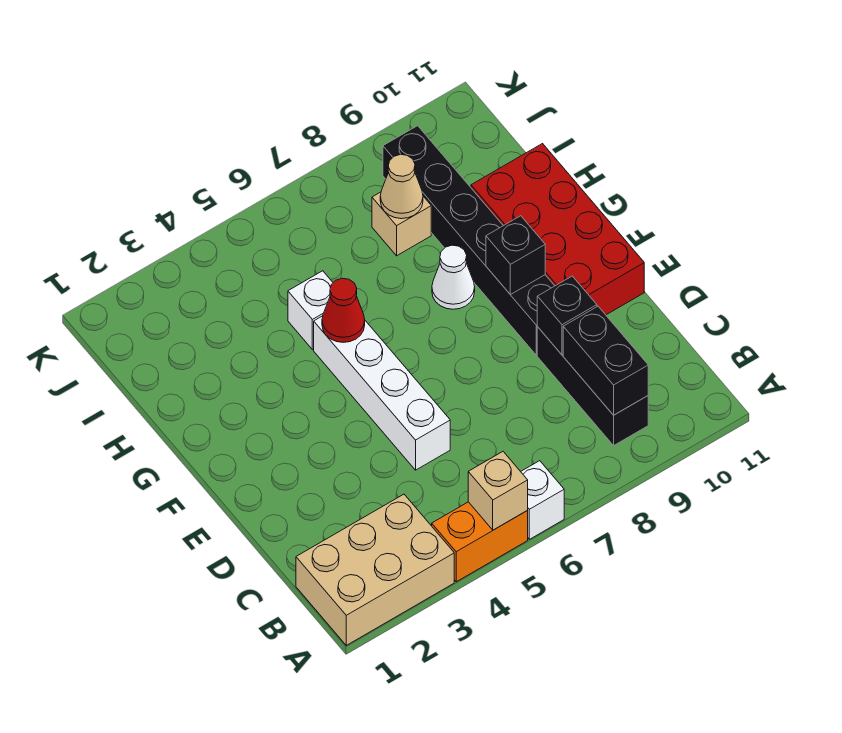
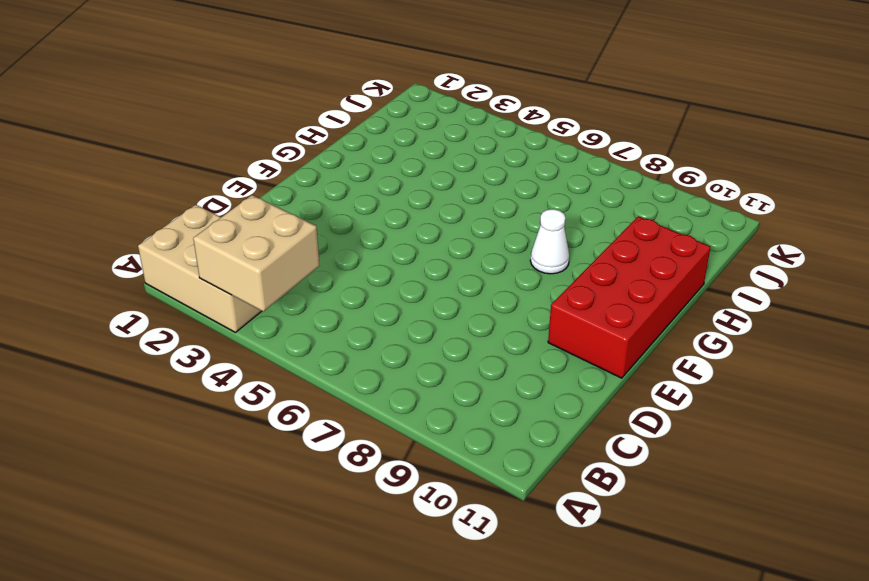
tan 2x2 brick [193,195,320,311] -> none
none -> orange 1x2 brick [432,502,528,582]
none -> white 1x1 brick [521,461,564,539]
none -> black 1x3 brick [537,327,648,445]

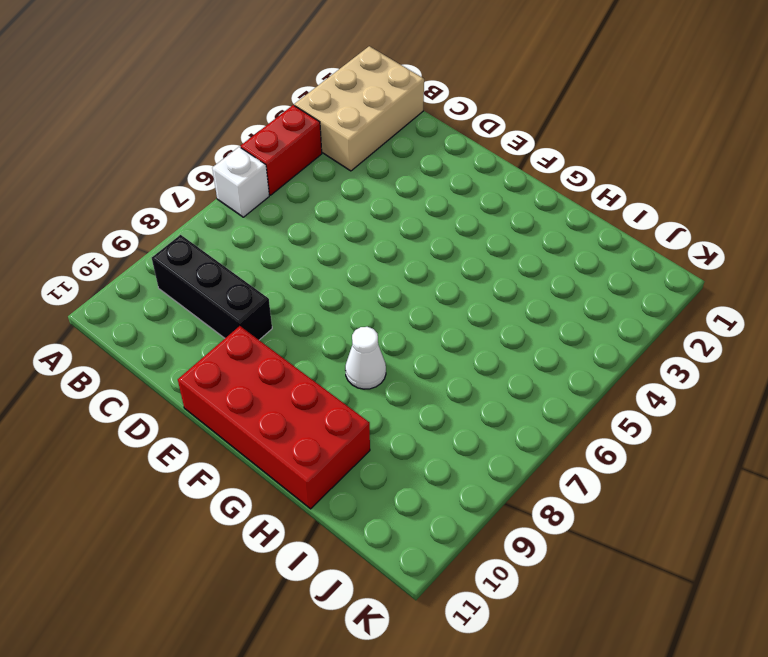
red 1x2 brick [241,105,322,195] -> orange 1x2 brick [432,502,528,582]
none -> white 1x4 brick [314,316,450,470]
none -> black 1x6 brick [383,126,554,355]
none -> white 1x1 brick [288,271,333,350]

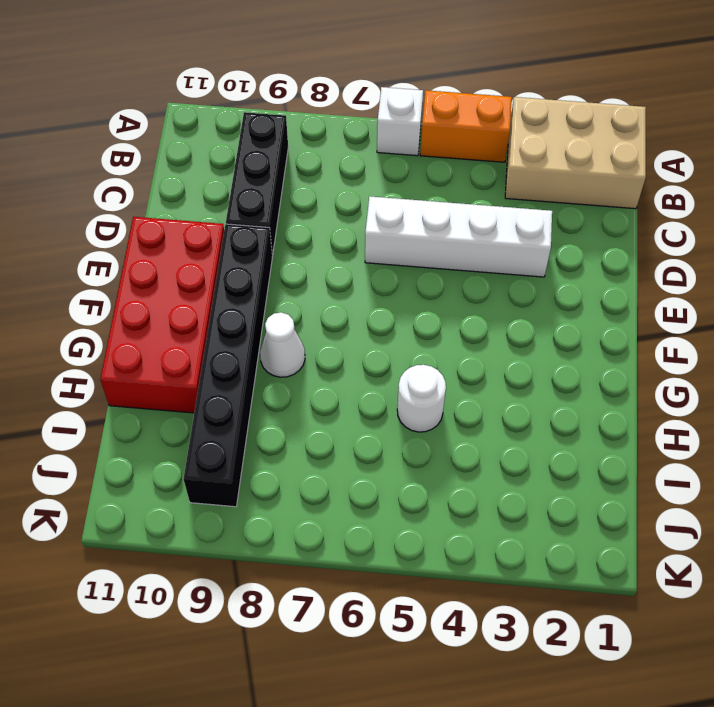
white 1x4 brick [365,196,552,277] -> white 1x4 brick turned to [314,316,450,470]
white 1x1 round brick [397,365,446,432] -> white 1x1 brick [288,271,333,350]
none -> tan 1x1 brick [372,192,431,256]
none -> tan 1x1 brick [468,452,528,530]
none -> black 1x2 brick [563,306,648,415]

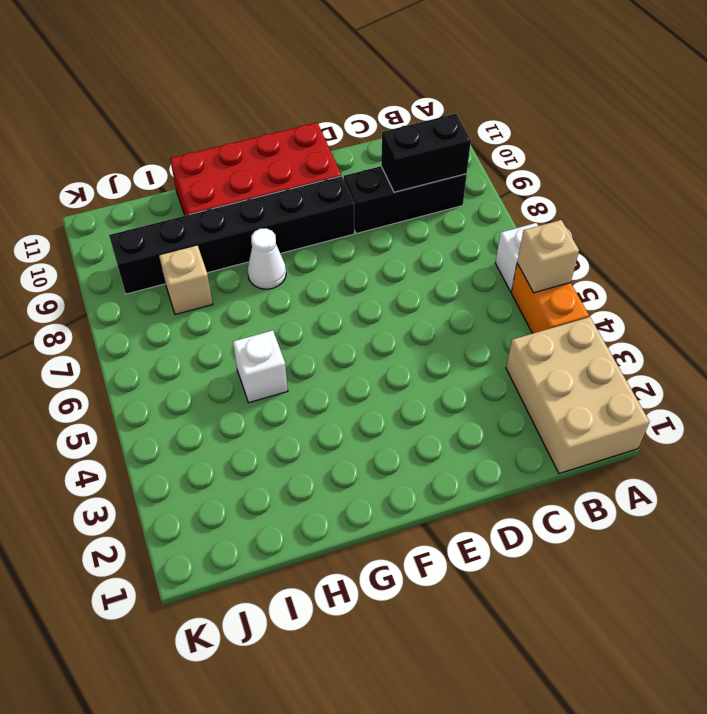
none -> white 1x4 brick [314,316,450,470]
none -> black 1x1 brick [537,276,597,355]
none -> black 1x1 brick [486,216,545,295]

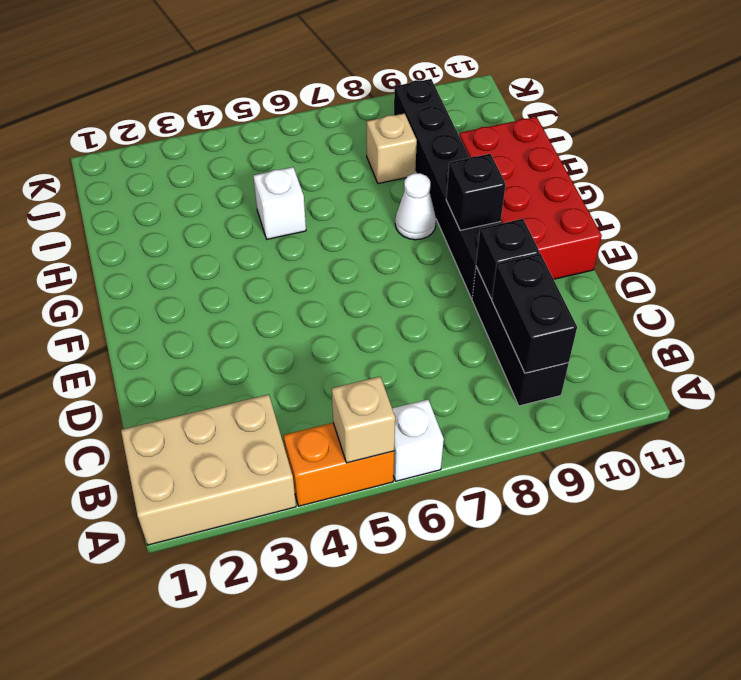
none -> white 1x4 brick [314,316,450,470]
none -> red 1x1 cone [322,278,365,342]
none -> tan 1x1 cone [380,154,423,219]

